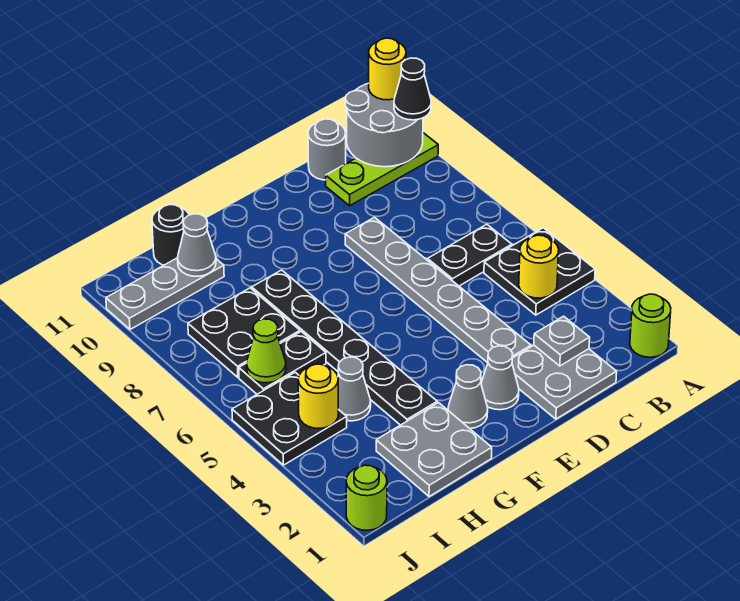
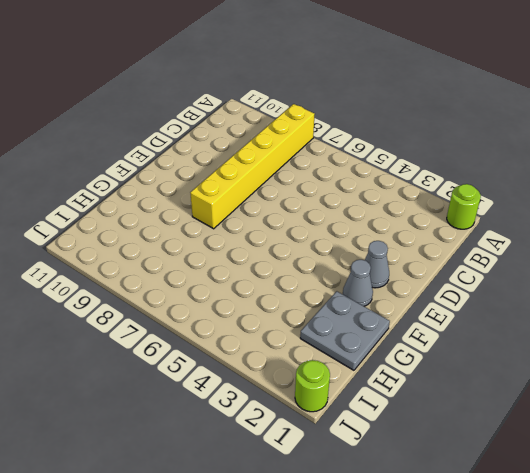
yellow 1x6 brick [190,104,315,229] -> grey 1x6 plate [345,217,531,363]
none -> black 2x2 plate [484,228,595,315]
none -> lime 1x3 plate [326,133,438,206]
none -> black 1x2 plate [428,224,512,286]

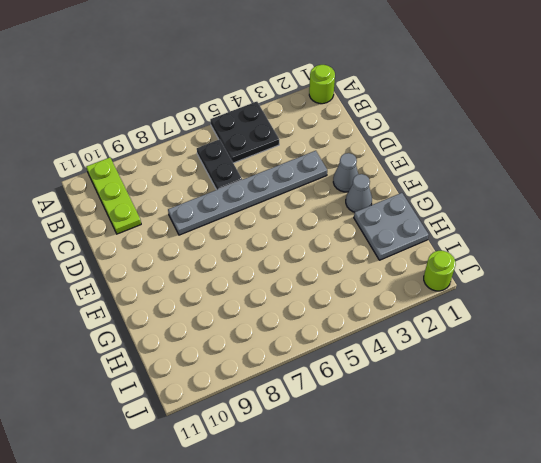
none -> grey 2x2 plate [512,346,617,419]
none -> grey 1x1 round brick [308,119,346,180]
none -> black 1x6 plate [252,270,437,425]

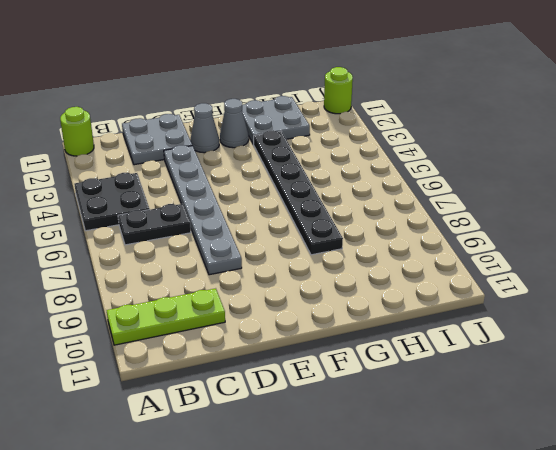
none -> grey 1x1 round brick [308,119,346,180]
none -> grey 1x1 cone [338,357,371,421]
none -> black 1x2 plate [239,332,326,394]

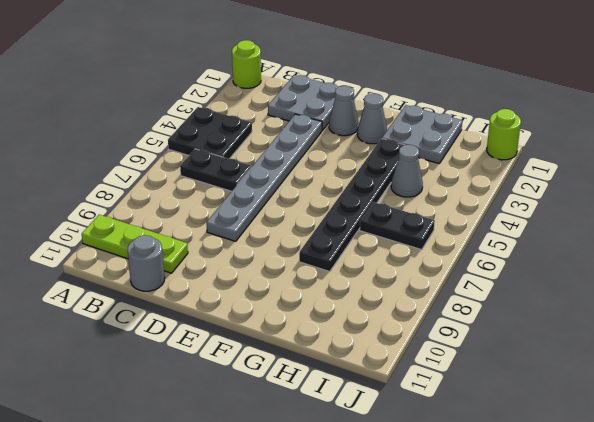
none -> black 2x2 plate [188,288,300,377]
none -> grey 1x3 plate [106,258,224,329]
none -> black 1x1 round brick [152,205,189,265]

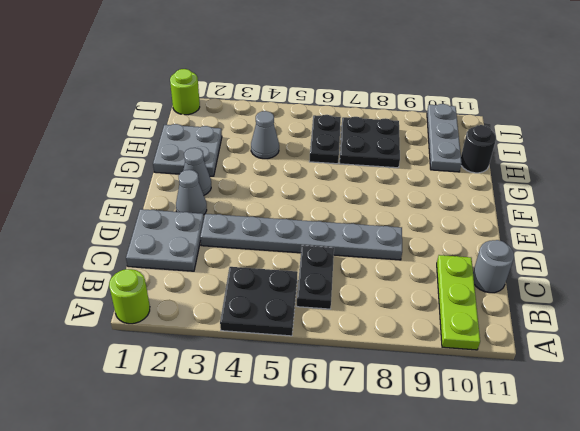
none -> black 1x6 plate [252,270,437,425]
none -> black 2x2 plate [232,372,347,465]
none -> grey 2x2 round brick [345,83,423,167]

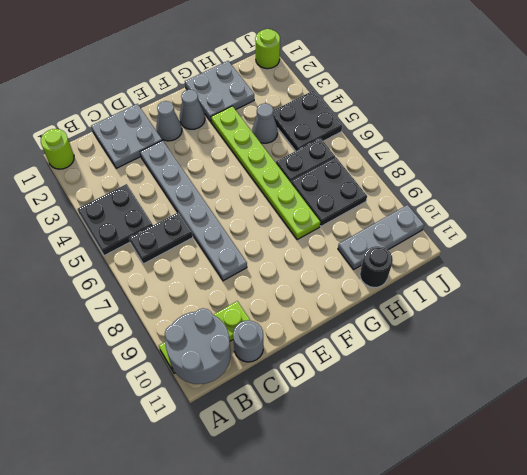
lime 1x6 plate [211,106,320,240] -> black 1x6 plate [252,270,437,425]
none -> yellow 1x1 round brick [519,235,559,298]
none -> grey 1x1 plate [534,316,590,366]
none -> grey 1x1 cone [178,214,216,276]

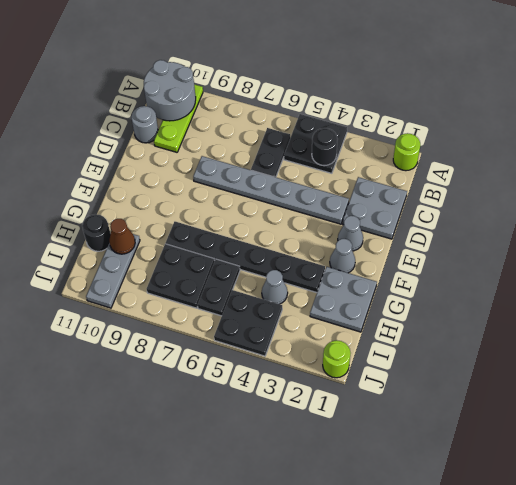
black 1x1 round brick [312,128,338,166] -> yellow 1x1 round brick [519,235,559,298]
brown 1x1 cone [109,219,135,254] -> grey 1x1 cone [178,214,216,276]
none -> grey 1x1 plate [534,316,590,366]
none -> yellow 1x1 round brick [298,364,338,428]
none -> lime 1x1 cone [247,319,286,383]

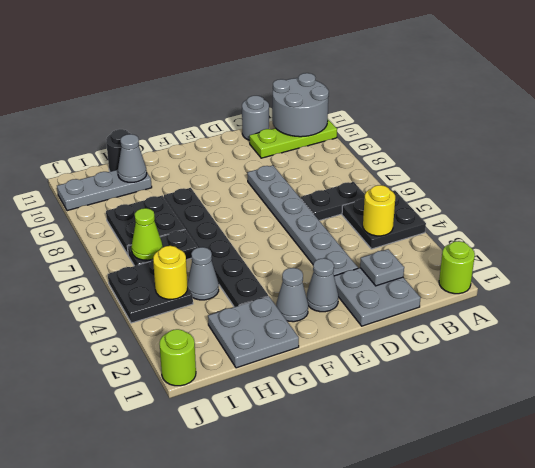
none -> black 1x1 cone [394,58,431,120]
none -> yellow 1x1 round brick [369,38,406,100]

